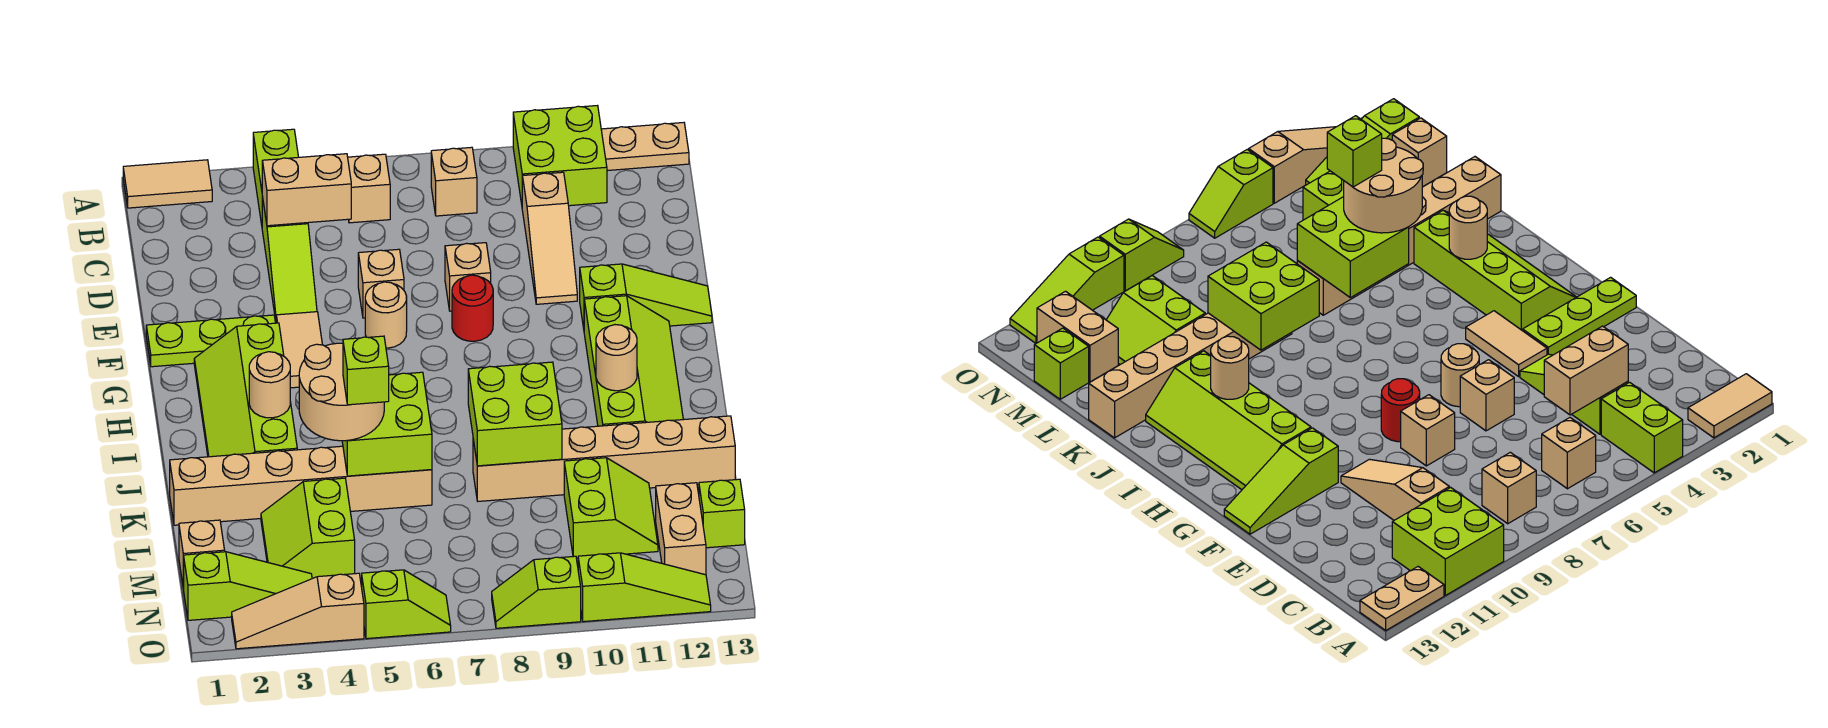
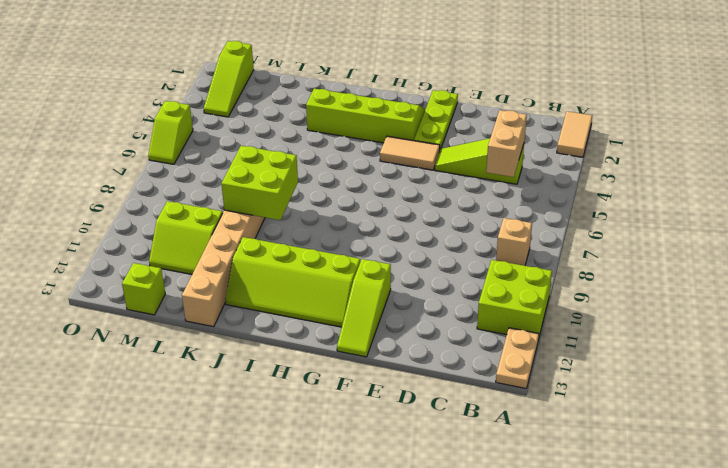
none -> lime 1x2 brick [253,129,298,225]
none -> tan 1x1 brick [348,154,390,223]
none -> tan 1x3 slope [522,172,577,304]
none -> tan 1x1 brick [358,249,404,318]

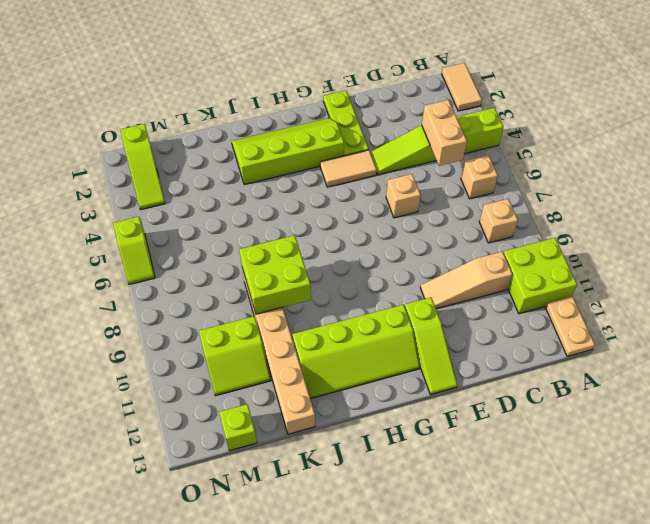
none -> tan 1x1 brick [445,243,491,311]
none -> tan 1x1 round brick [365,282,407,348]
none -> red 1x1 round brick [452,275,493,341]
none -> tan 1x6 brick [170,446,432,525]

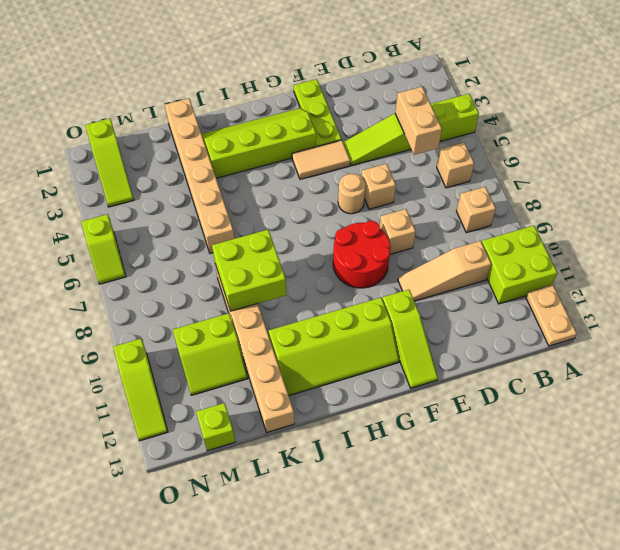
red 2x2 round brick [333,221,391,288] -> red 1x1 round brick [452,275,493,341]
none -> tan 1x2 tile [123,160,212,208]
none -> lime 2x2 slope [261,478,355,579]
none -> tan 1x1 brick [179,520,225,588]
none -> tan 1x2 brick [656,483,706,575]

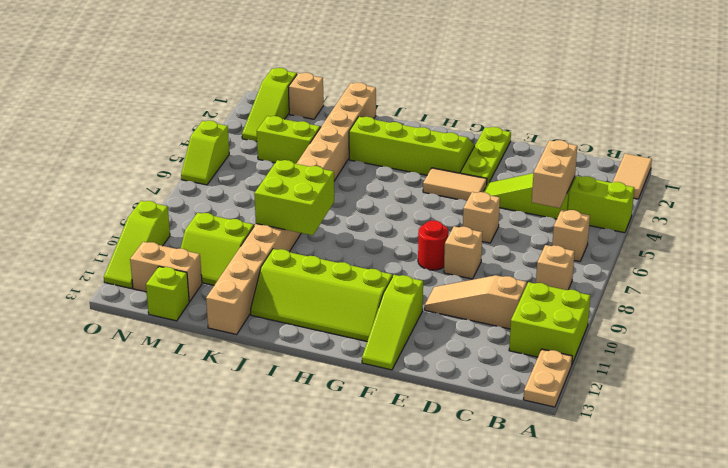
none -> tan 1x1 round brick [365,282,407,348]
none -> tan 1x3 slope [232,573,364,649]
none -> lime 1x2 slope [492,556,581,628]
none -> tan 1x1 round brick [249,352,290,418]

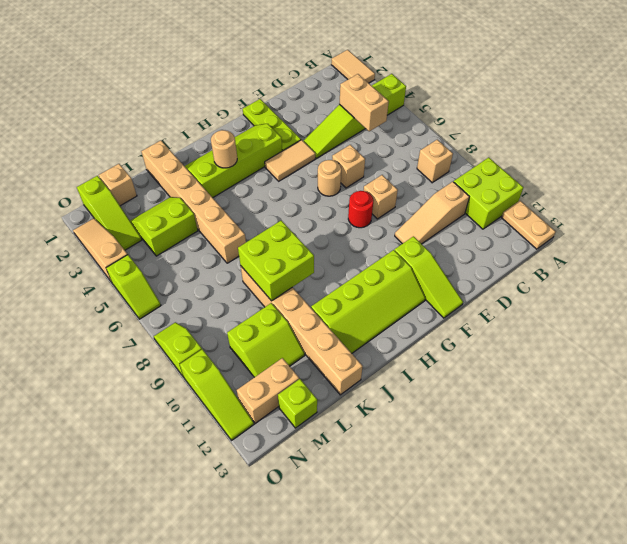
none -> tan 1x1 brick [348,154,390,223]
none -> tan 1x1 round brick [596,325,637,391]
none -> lime 2x2 brick [342,372,432,476]
none -> tan 2x2 round brick [299,343,384,441]

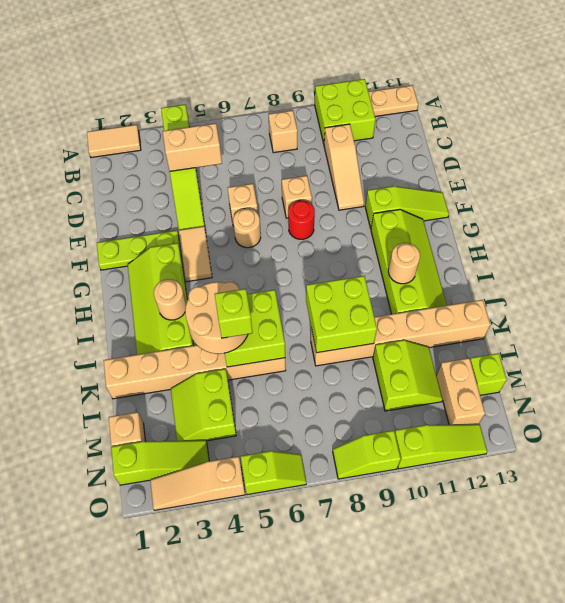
none -> tan 1x1 brick [348,154,390,223]

